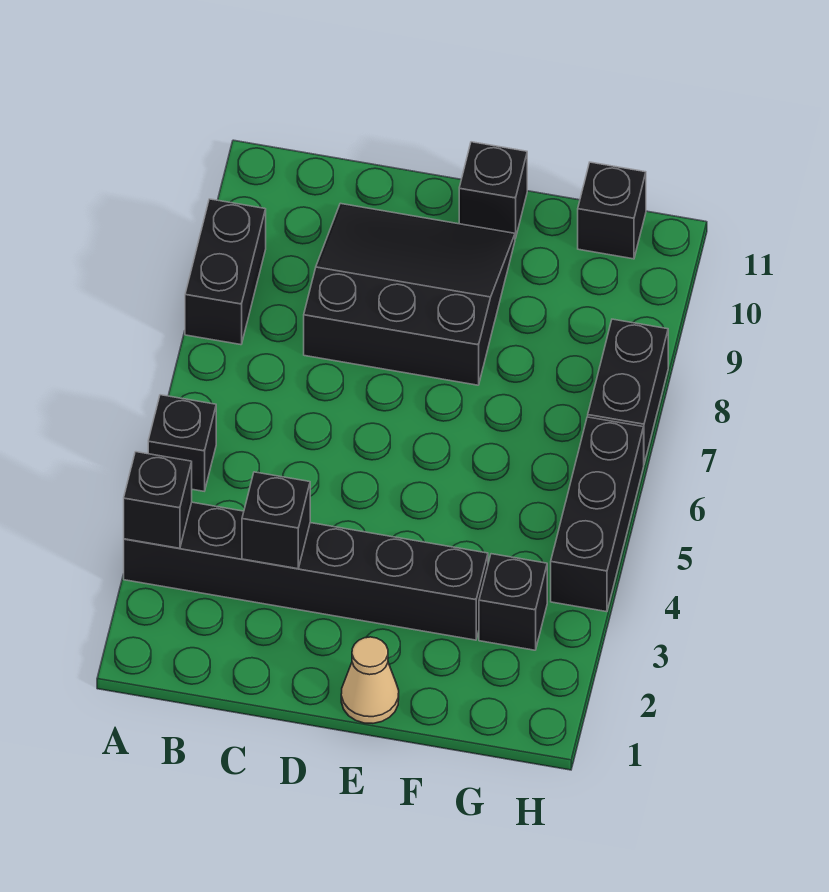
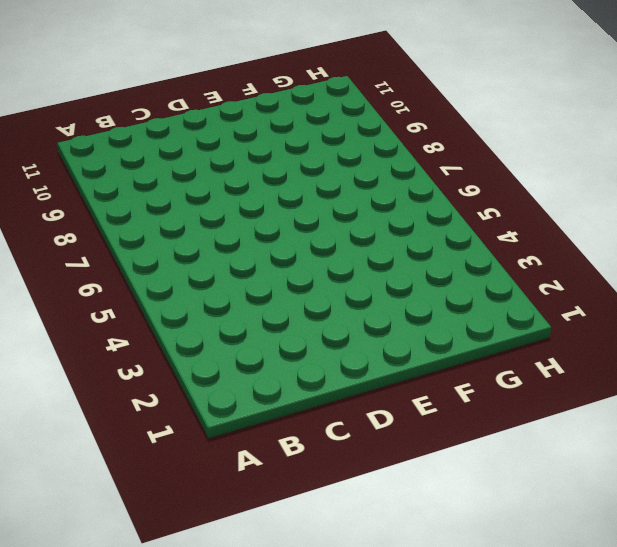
none -> black 1x6 brick [124,502,488,640]
none -> black 1x1 brick [148,395,216,491]
none -> black 1x2 brick [185,199,266,345]

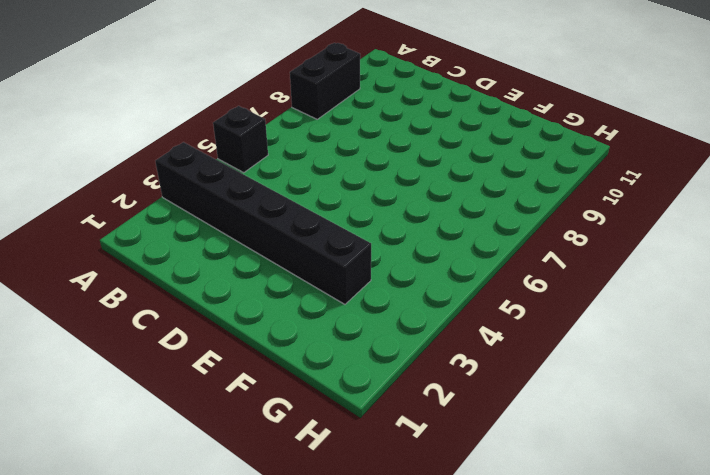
none -> black 3x3 slope [304,203,515,385]
none -> tan 1x1 cone [341,637,399,723]
none -> black 1x1 brick [459,142,527,238]

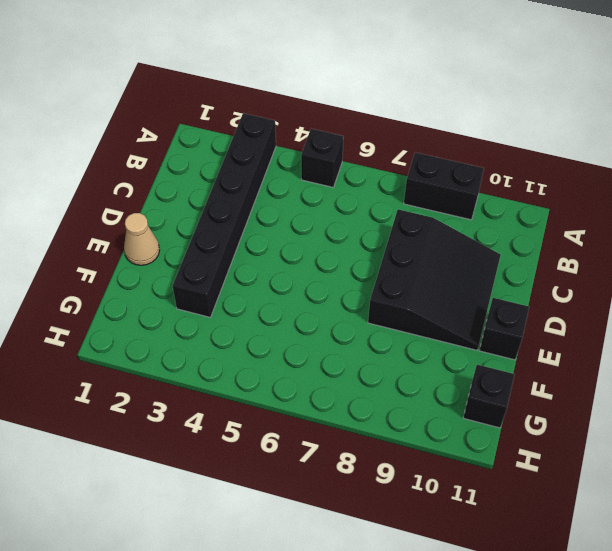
none -> black 1x1 brick [479,554,547,650]
none -> black 1x3 brick [551,417,644,612]
none -> black 1x2 brick [588,319,668,463]

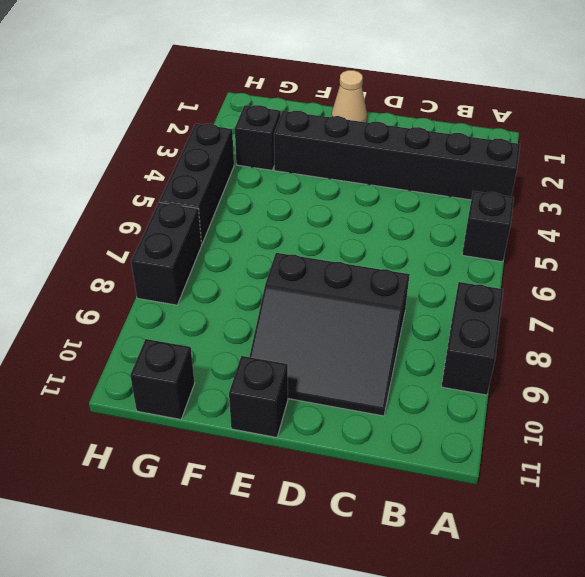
none -> black 1x1 brick [124,452,192,548]
none -> black 1x1 brick [242,472,310,569]

